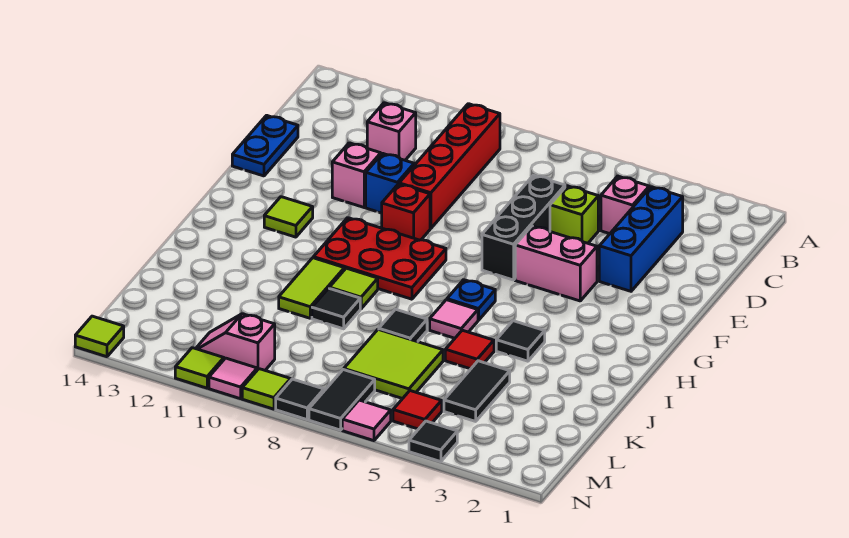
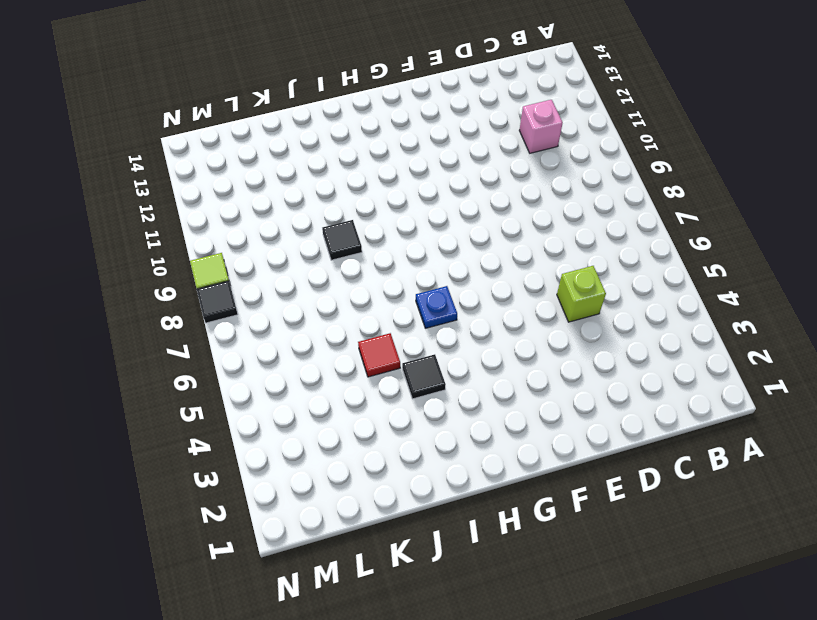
none -> red 1x4 brick [399,104,500,228]
none -> blue 1x3 brick [599,187,683,291]
none -> pink 1x1 brick [601,176,649,234]
none -> black 1x3 brick [482,175,565,280]

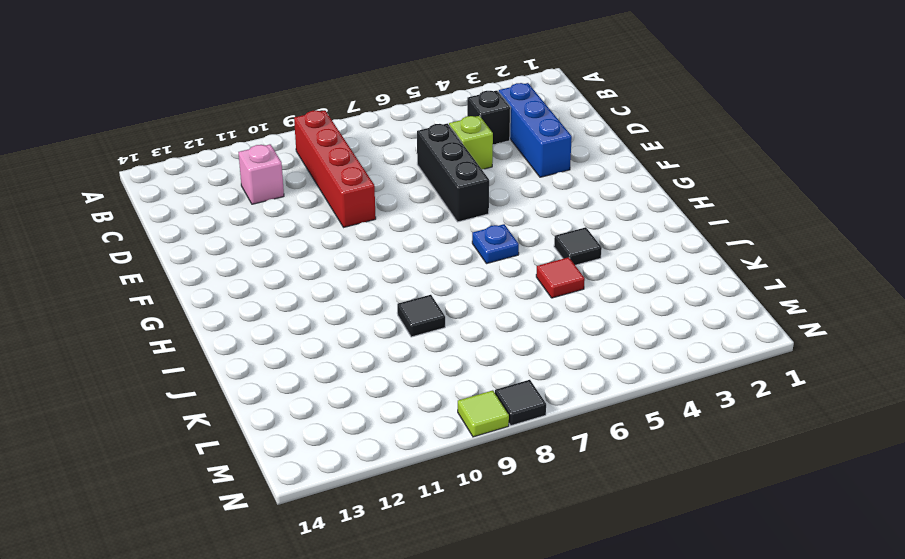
black 1x1 brick [467,91,511,145] -> pink 1x1 brick [601,176,649,234]
none -> blue 1x2 plate [232,115,298,176]
none -> blue 1x1 brick [366,153,414,213]
none -> pink 1x1 brick [332,143,381,207]
none -> pink 1x2 brick [515,226,597,301]

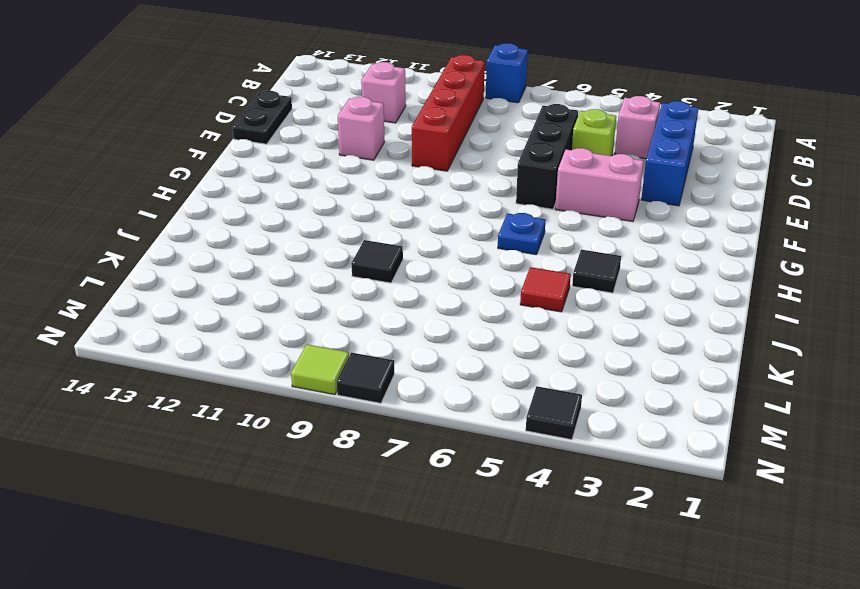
blue 1x1 brick [486,43,528,103] -> blue 1x1 brick moved to [366,153,414,213]
black 1x2 plate [232,91,292,144] -> blue 1x2 plate [232,115,298,176]
none -> red 1x1 brick [382,184,430,240]
none -> red 2x3 plate [313,218,446,299]
none -> lime 1x1 tile [264,197,313,237]
none -> pink 1x1 tile [430,300,478,338]

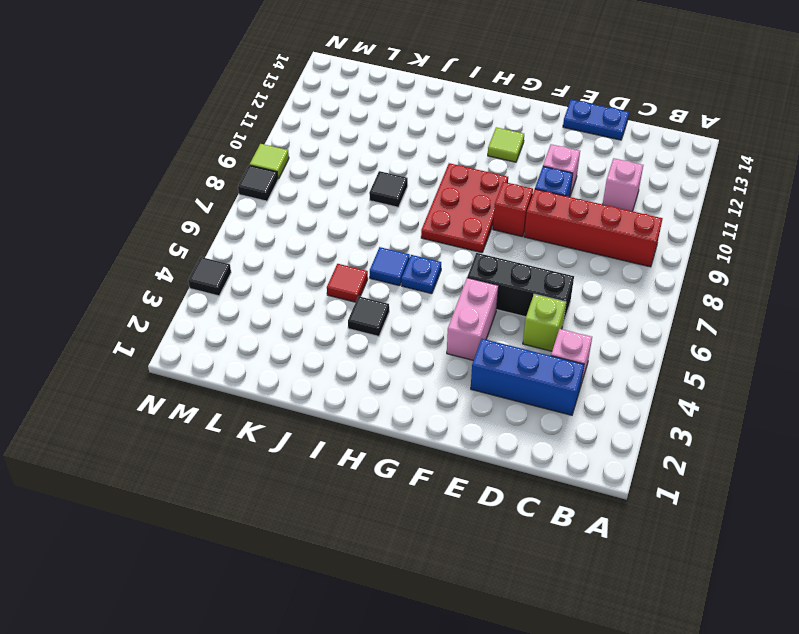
blue 1x1 tile [370,247,410,286] -> pink 1x1 tile [430,300,478,338]
none -> lime 1x1 tile [329,268,378,309]
none -> lime 1x2 tile [279,258,344,318]
none -> black 1x1 tile [379,309,427,342]
none -> black 1x2 tile [444,361,510,421]

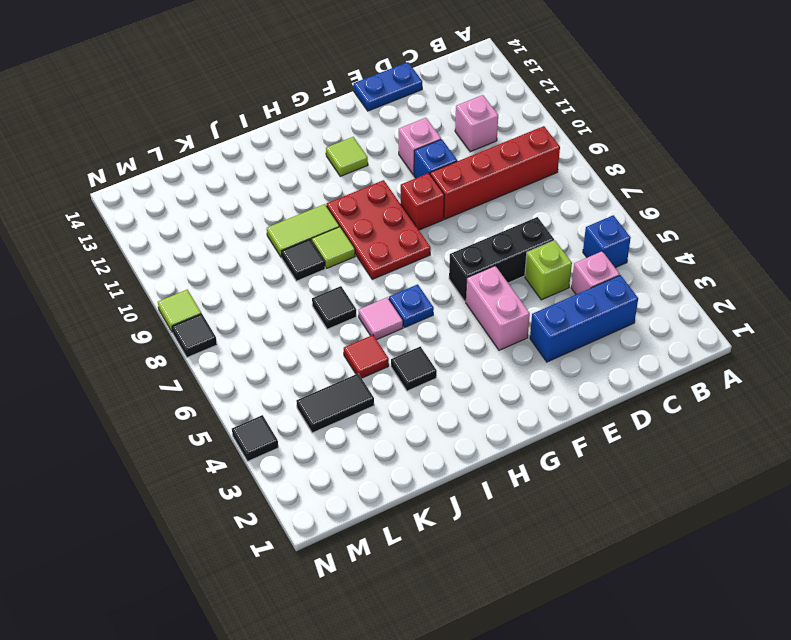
blue 1x1 brick [583,215,631,268] -> none
none -> lime 2x2 tile [344,329,443,399]
none -> red 1x1 tile [393,391,442,429]
none -> black 1x2 tile [309,370,375,430]
none -> pink 1x2 slope [196,314,275,370]

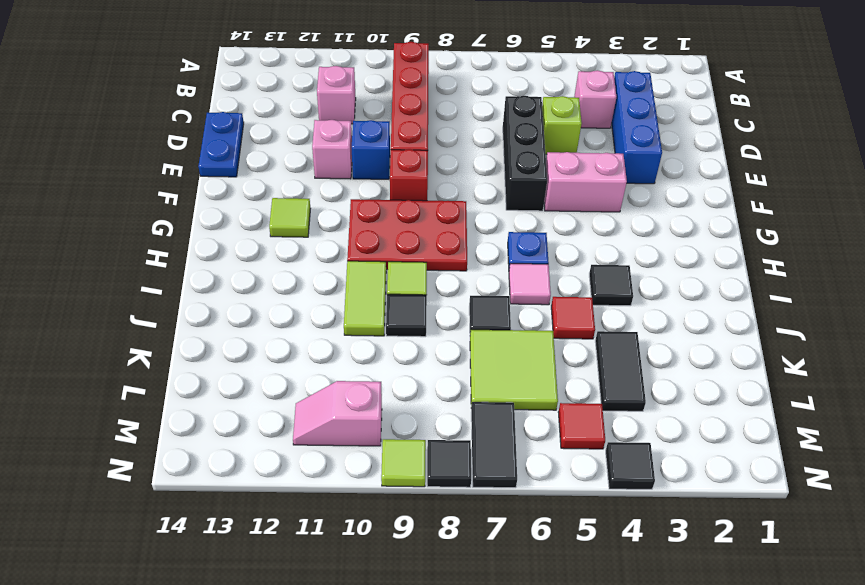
none -> pink 1x1 tile [342,400,391,441]
none -> pink 1x1 tile [209,358,257,399]
none -> lime 1x1 tile [175,348,224,388]
none -> lime 1x1 tile [75,316,124,357]

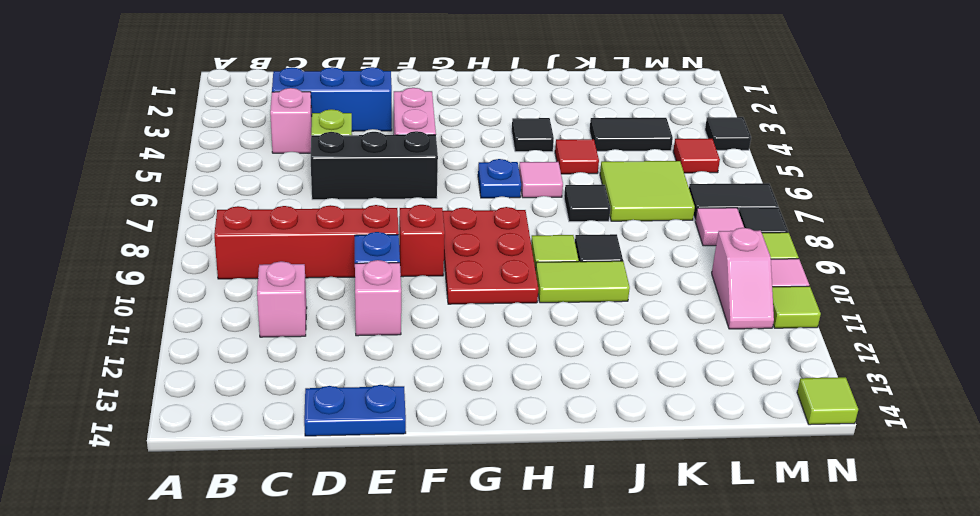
pink 1x1 tile [695,208,744,246] -> pink 1x1 tile moved to [342,400,391,441]
none -> lime 1x1 tile [264,197,313,237]

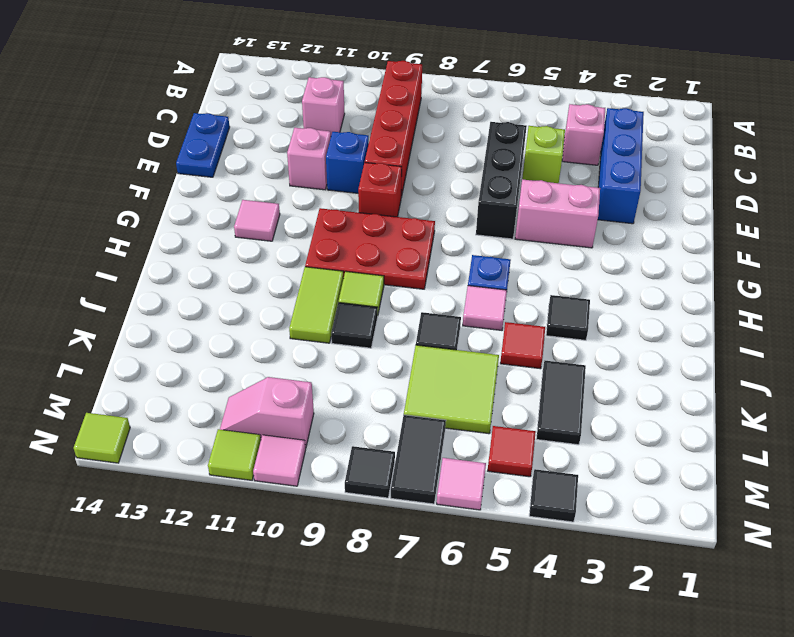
pink 1x1 tile [234,200,280,241] -> lime 1x1 tile [264,197,313,237]
none -> lime 1x1 tile [242,369,291,409]

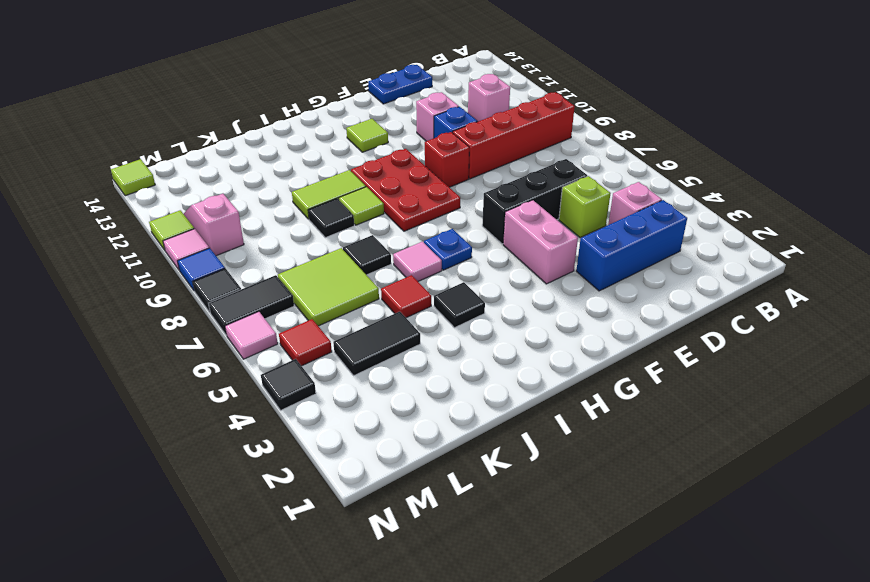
blue 1x1 tile [178,248,225,290] -> lime 1x1 tile [242,369,291,409]

